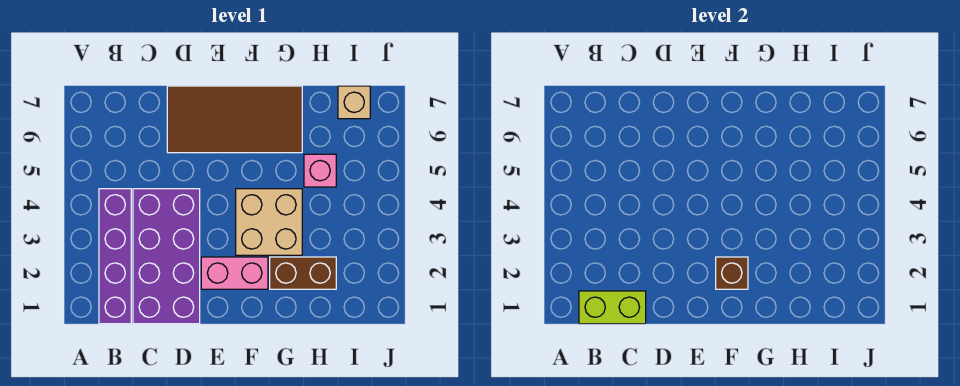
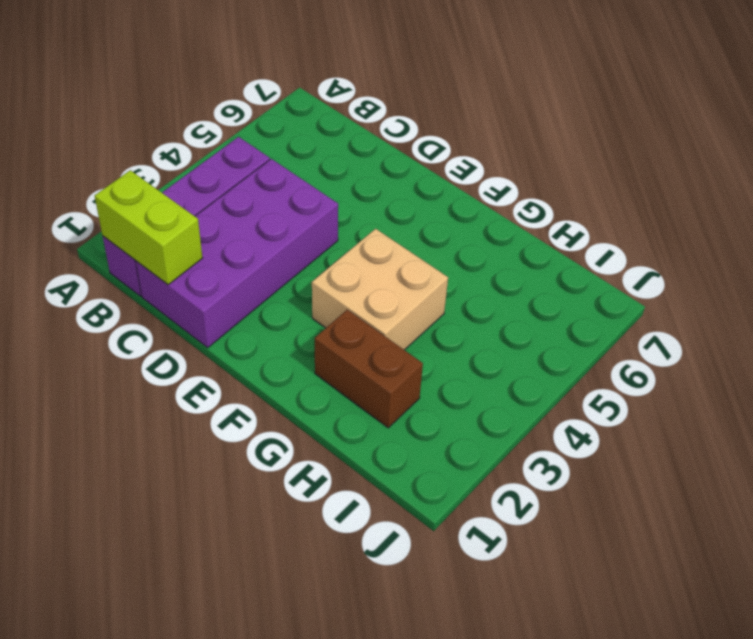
none -> brown 2x4 tile [167,86,302,153]
none -> pink 1x2 brick [201,257,268,289]

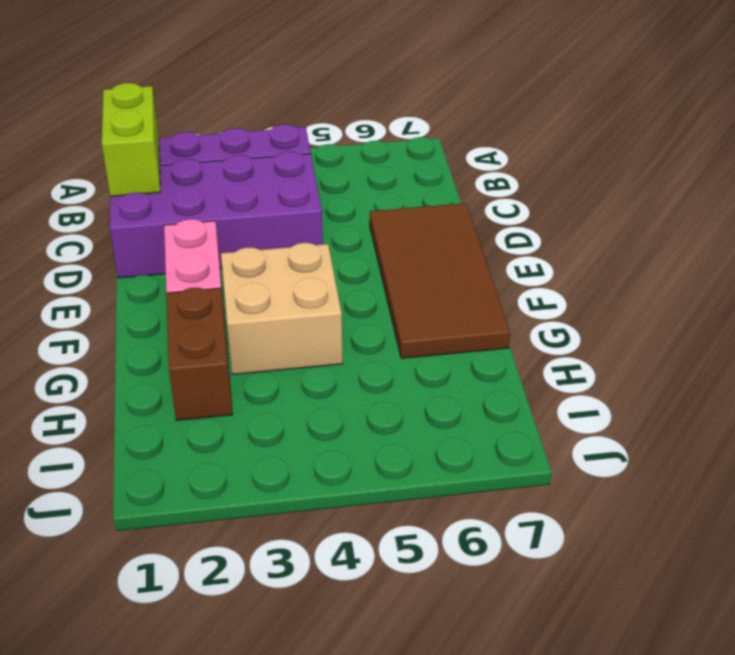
none -> pink 1x1 brick [304,154,336,187]
none -> tan 1x1 brick [338,86,370,119]

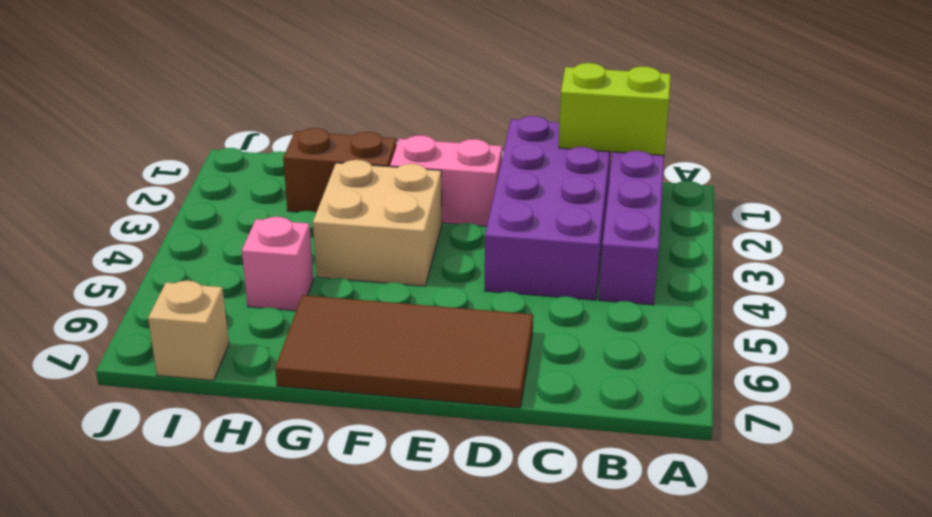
none -> brown 1x1 brick [716,257,748,289]

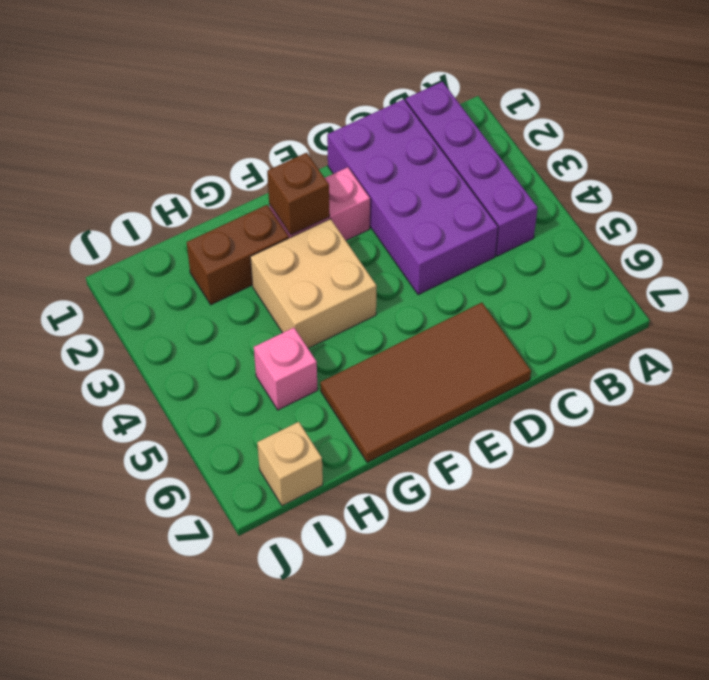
none -> lime 1x2 brick [579,291,646,324]

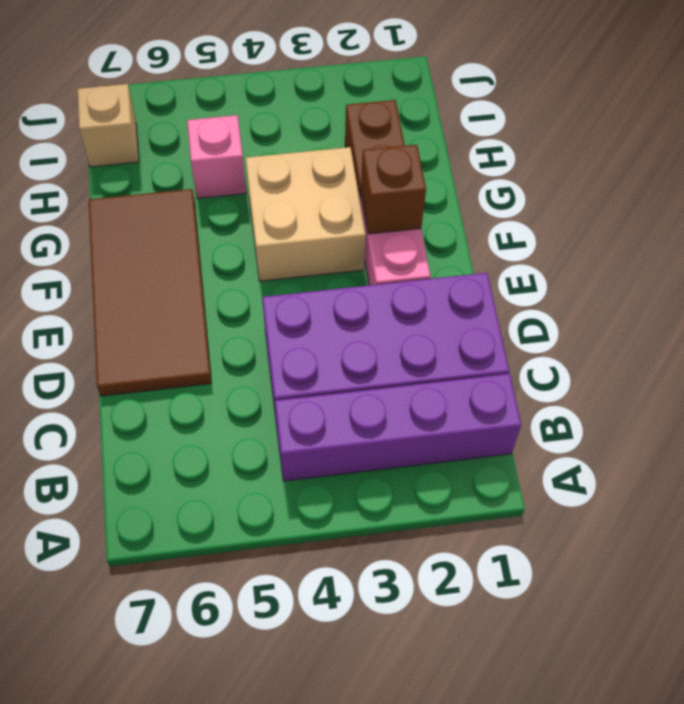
none -> lime 1x2 brick [579,291,646,324]

